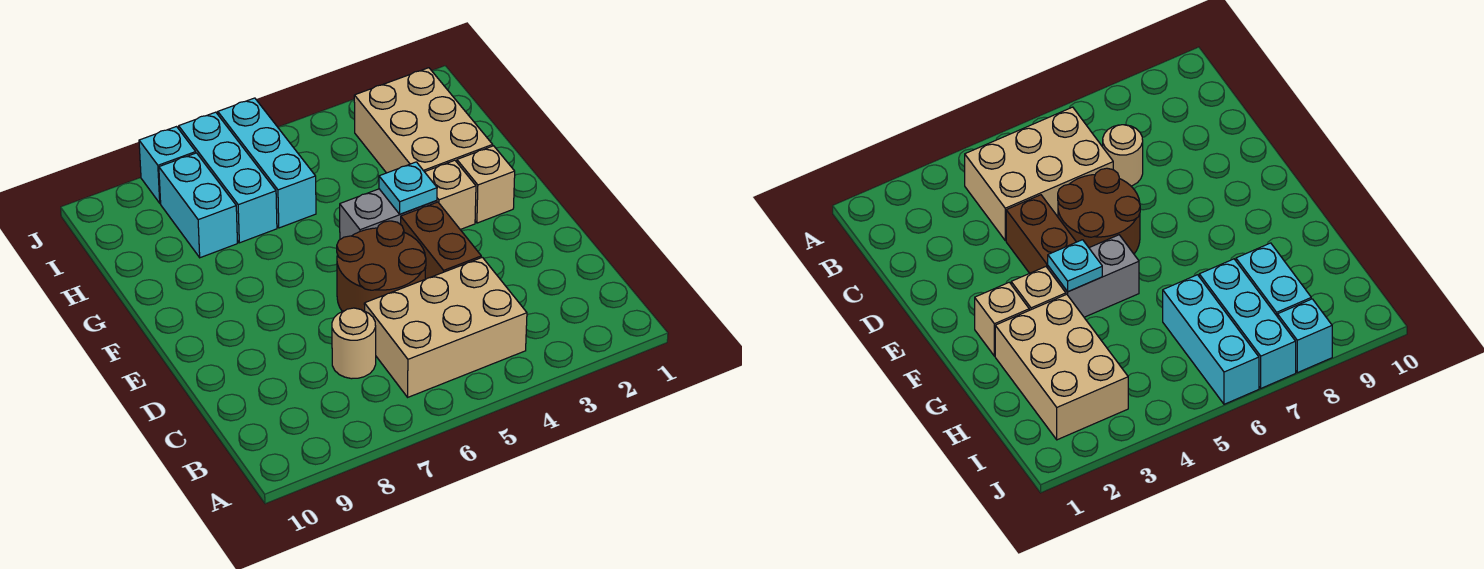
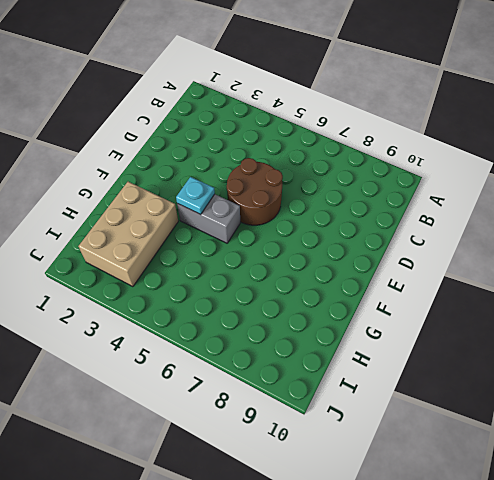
none -> tan 2x3 brick [364,257,527,397]
none -> tan 1x1 round brick [332,308,376,379]
none -> brown 1x2 brick [401,202,481,279]

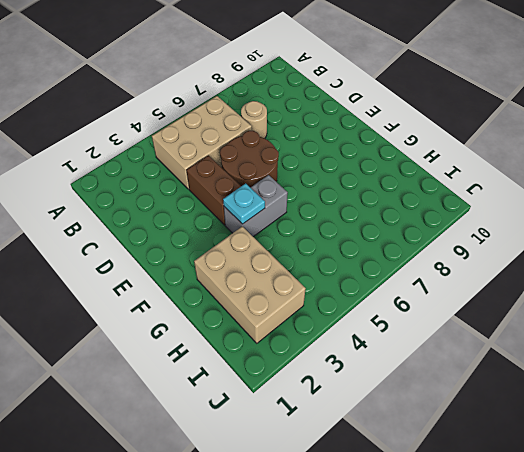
none -> tan 1x1 brick [457,146,515,223]
none -> tan 1x1 brick [425,160,476,230]
none -> cyan 1x3 brick [218,98,316,228]

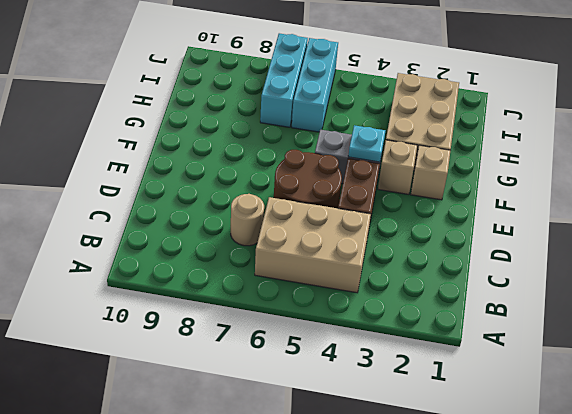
none -> cyan 1x2 brick [159,153,237,258]
none -> cyan 1x1 brick [139,127,196,203]

